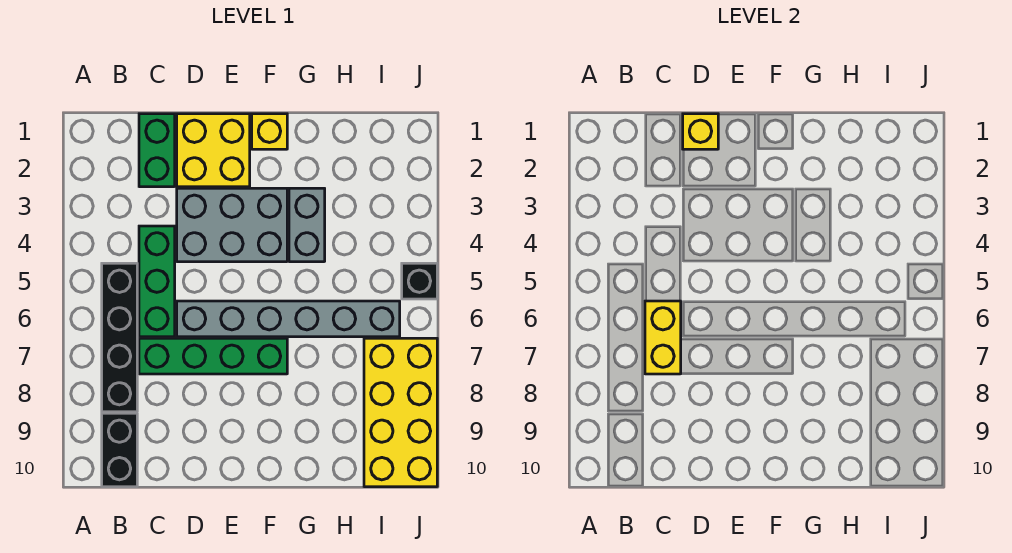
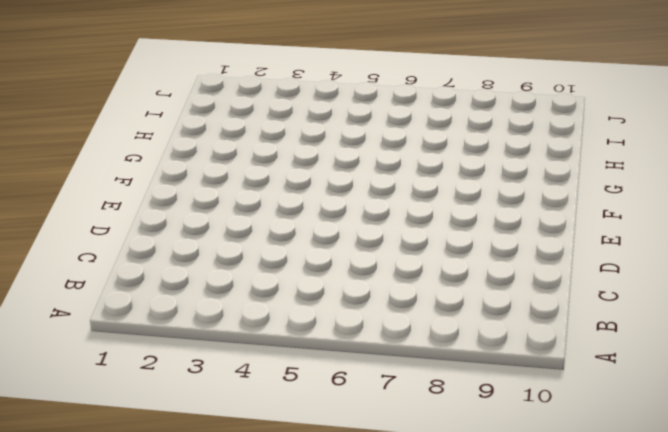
none -> black 1x4 brick [102,263,137,412]
none -> black 1x2 brick [102,413,137,487]
none -> green 1x2 brick [139,114,175,187]

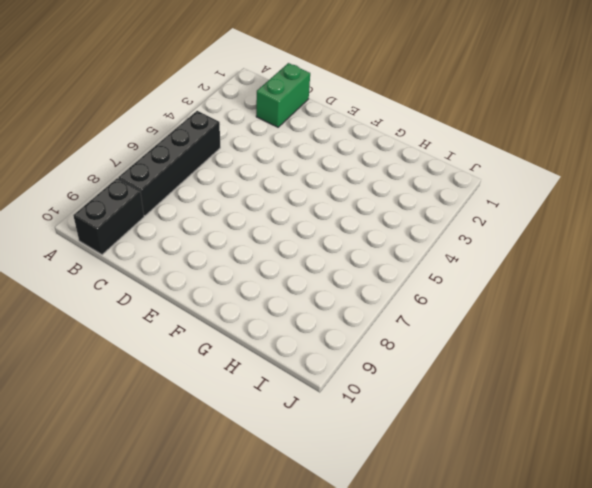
none -> green 1x3 brick [139,226,175,337]
none -> green 1x4 brick [139,338,287,374]
none -> yellow 2x2 brick [177,114,250,187]

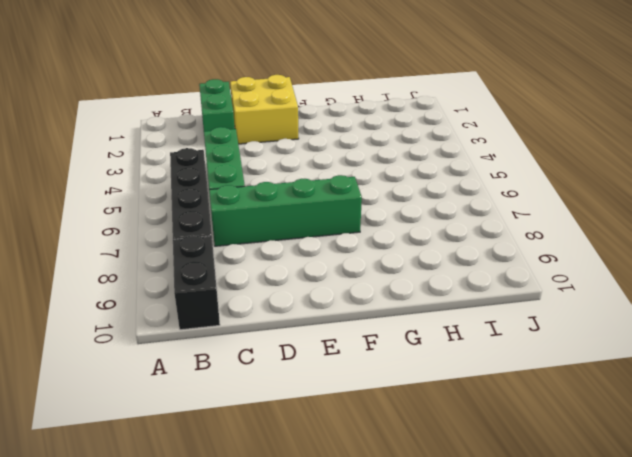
none -> grey 2x3 brick [177,188,287,262]
none -> grey 1x6 brick [177,301,400,337]
none -> yellow 1x1 brick [252,114,287,149]

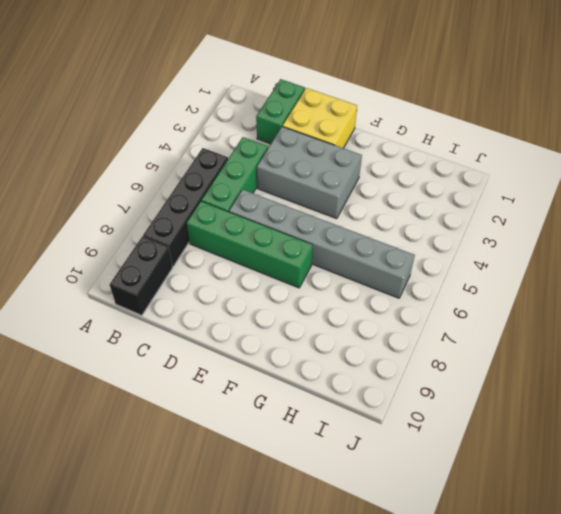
none -> yellow 1x1 brick [252,114,287,149]
none -> grey 1x2 brick [289,188,325,262]
none -> yellow 2x4 brick [364,338,437,487]

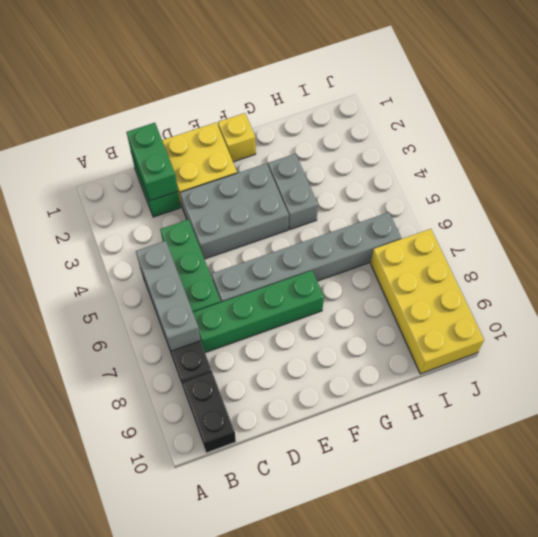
grey 1x3 brick [136,241,201,351] -> none
green 1x2 brick [126,123,178,201] -> none
none -> black 1x1 brick [402,263,437,299]
none -> yellow 1x2 brick [645,301,681,374]
none -> yellow 1x1 brick [683,114,718,149]

